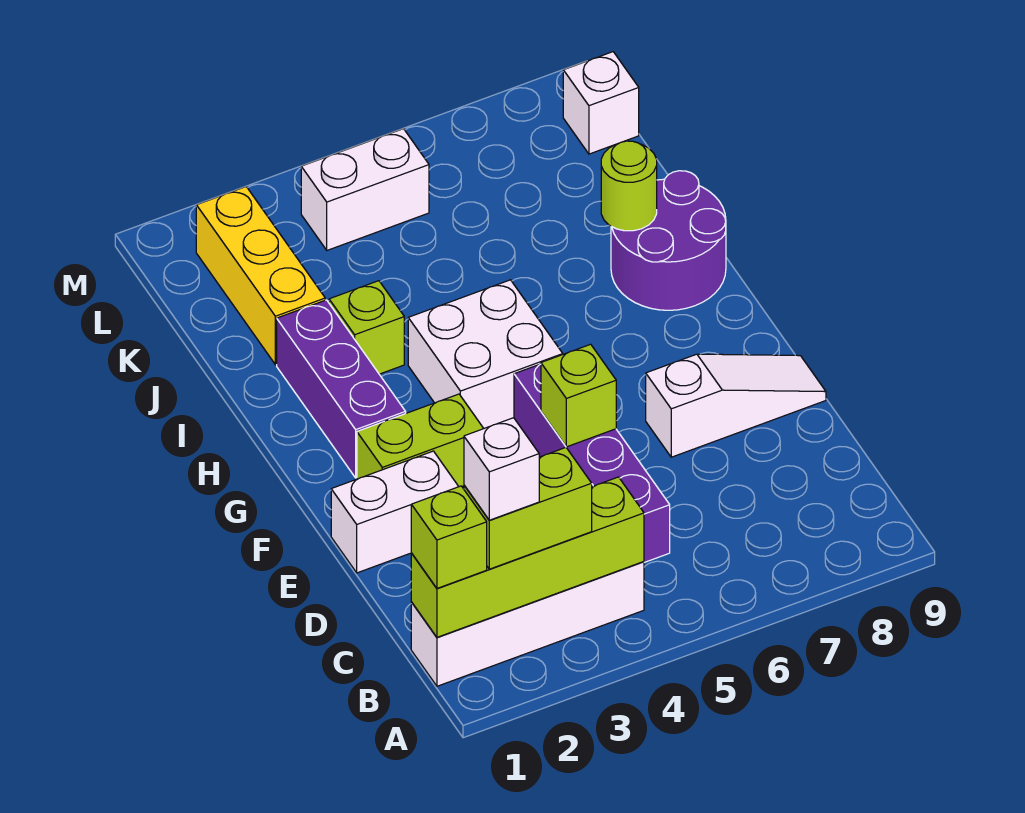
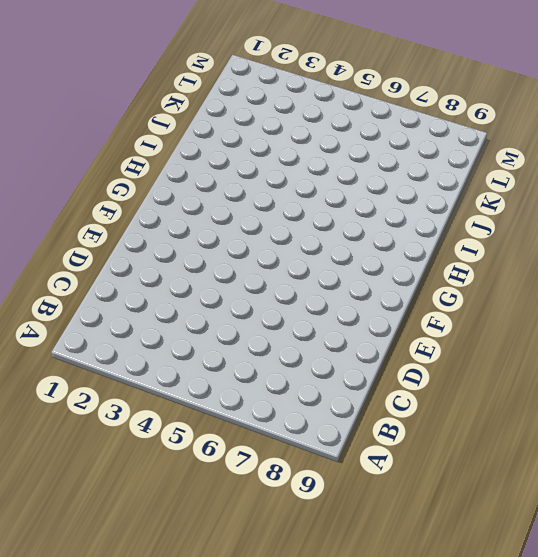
none -> white 1x4 brick [411,562,644,686]
none -> purple 1x4 brick [514,364,670,562]
none -> white 1x2 brick [331,451,459,573]

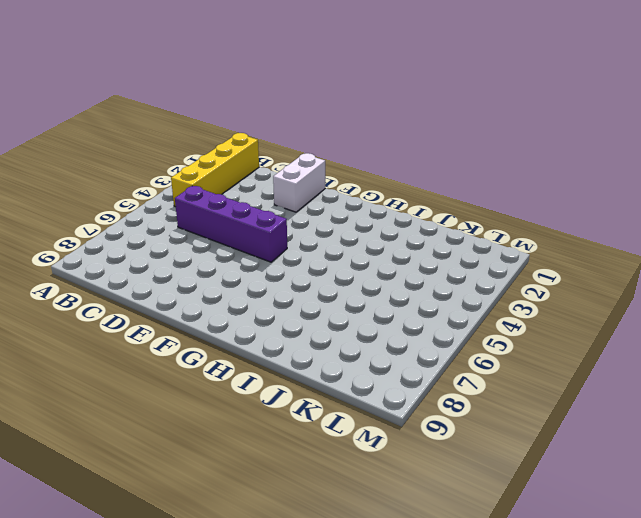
yellow 1x4 brick [171,133,259,207] -> white 1x4 brick [411,562,644,686]
none -> white 1x3 slope [646,354,826,457]
none -> lime 1x2 brick [357,394,484,487]
none -> purple 1x3 brick [277,300,406,478]

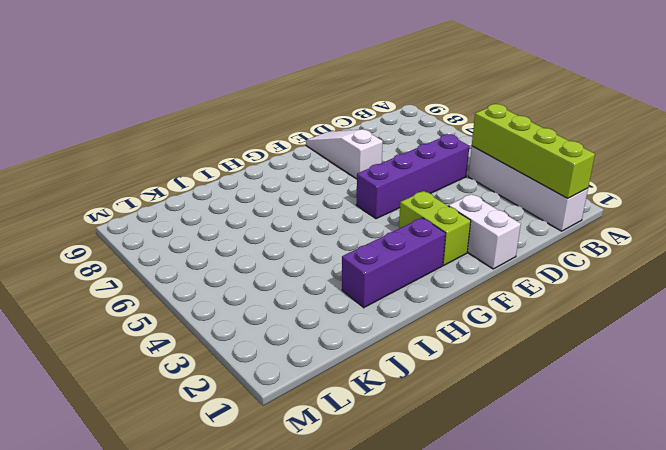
none -> white 2x2 brick [408,280,563,428]
none -> purple 2x2 round brick [611,171,726,310]
none -> lime 1x1 brick [329,281,404,374]

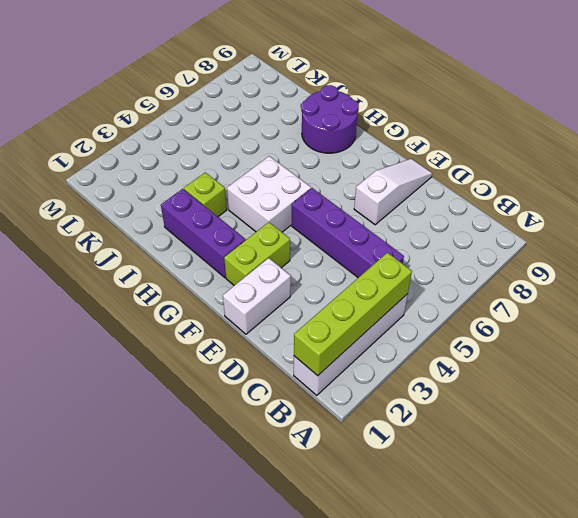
none -> yellow 1x3 brick [196,187,325,365]
none -> white 1x2 brick [301,129,429,250]
none -> white 1x1 brick [563,52,639,154]

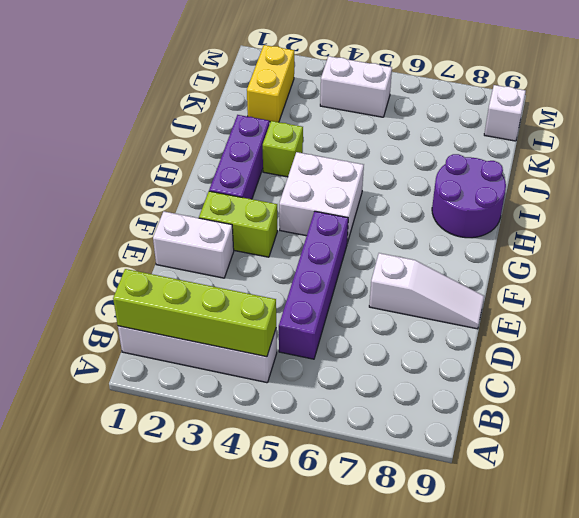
yellow 1x2 brick [247,45,294,122] -> yellow 1x3 brick [196,187,325,365]
none -> lime 1x1 brick [541,344,616,447]
none -> lime 1x1 round brick [601,141,657,231]
none -> lime 1x1 brick [411,486,487,588]

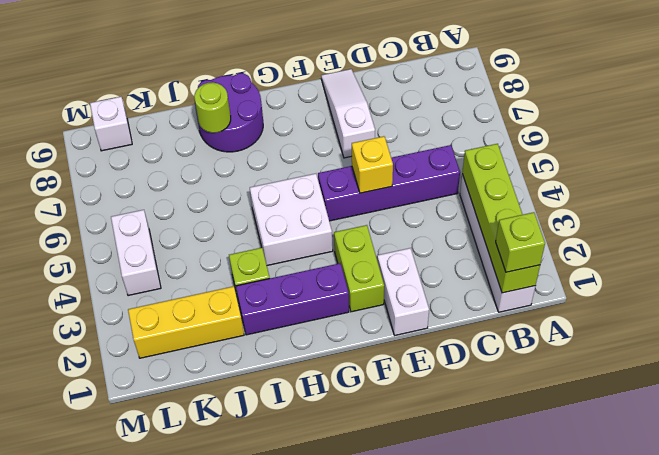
yellow 1x1 brick [352,136,393,193] -> lime 1x1 brick [541,344,616,447]
none -> lime 1x2 brick [464,448,592,569]
none -> white 1x1 brick [464,418,539,520]

